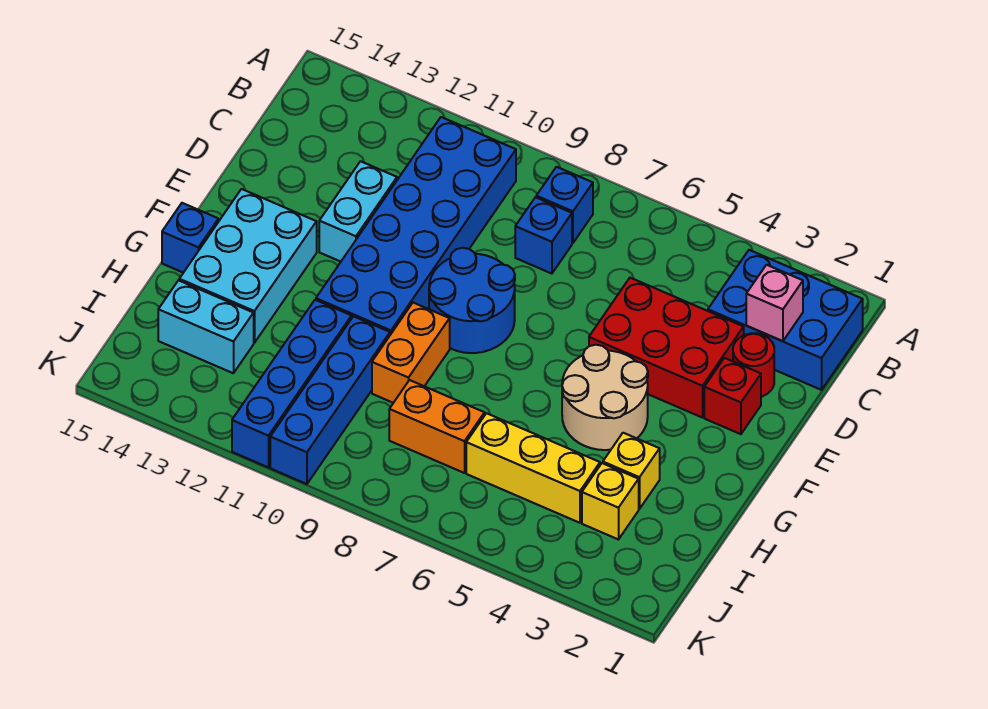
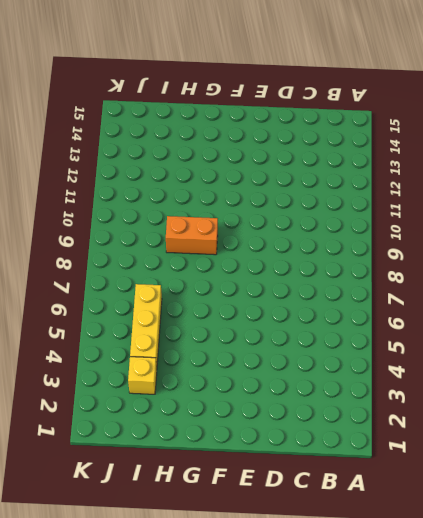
none -> blue 2x3 brick [708,250,863,390]
none -> blue 1x1 brick [536,167,593,243]
none -> blue 2x6 brick [316,117,516,335]

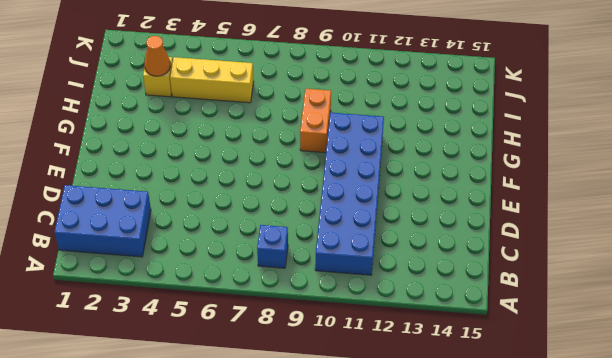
orange 1x1 cone [144,36,170,76] -> none
none -> blue 1x1 brick [515,197,572,274]
none -> red 1x1 round brick [733,333,774,397]
none -> red 2x3 brick [589,278,744,418]

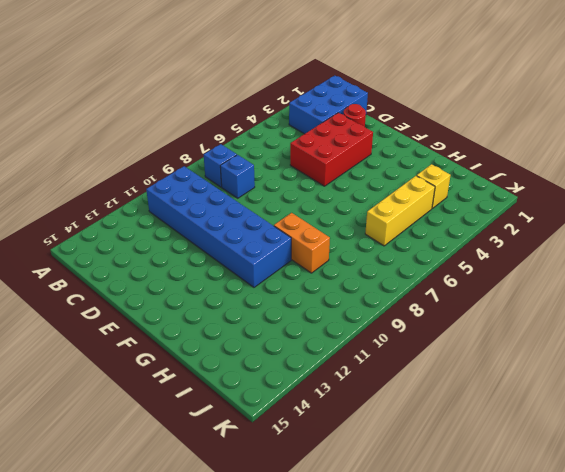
none -> cyan 1x2 brick [319,161,397,262]
none -> red 1x1 brick [704,358,761,434]
none -> blue 2x2 round brick [429,248,515,353]

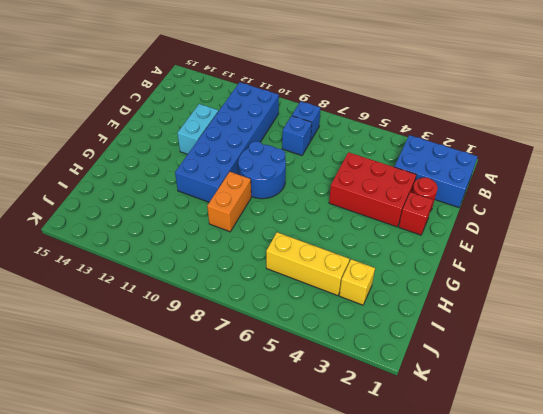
none -> tan 2x2 round brick [562,345,648,450]
none -> cyan 2x3 brick [179,189,317,343]
none -> blue 1x1 brick [162,203,218,273]

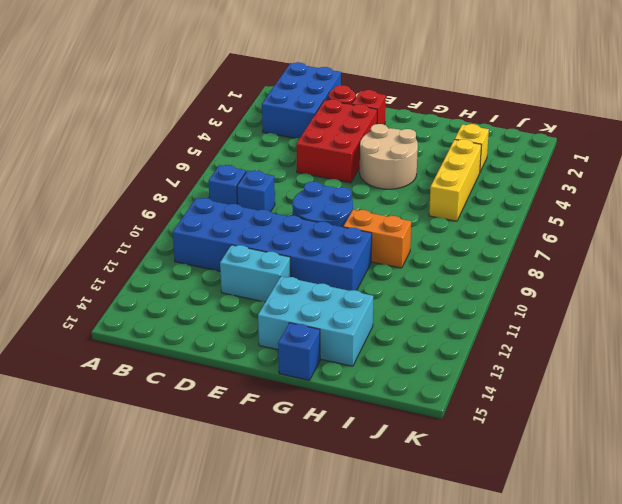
none -> yellow 1x1 brick [603,433,660,509]
none -> blue 1x4 brick [270,316,390,484]
none -> blue 1x4 brick [232,300,352,467]

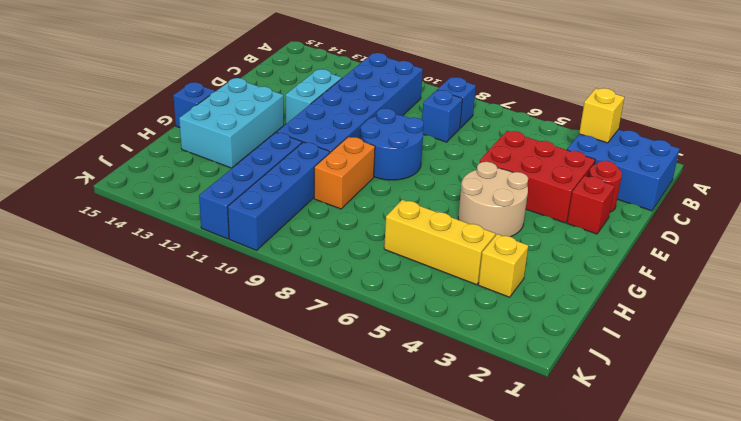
yellow 1x1 brick [579,88,625,143] -> yellow 1x1 brick moved to [603,433,660,509]
none -> orange 1x2 brick [389,380,485,473]
none -> cyan 1x2 brick [158,280,254,373]
none -> pink 1x1 brick [746,265,803,341]

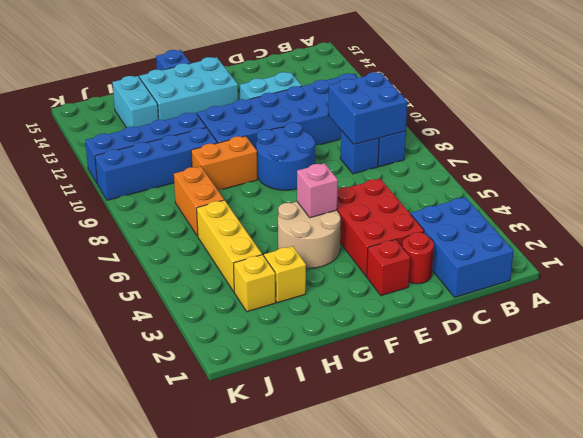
blue 2x2 brick [328,72,408,144] -> none
pink 1x1 brick [297,163,338,218] -> pink 1x1 brick moved to [746,265,803,341]

